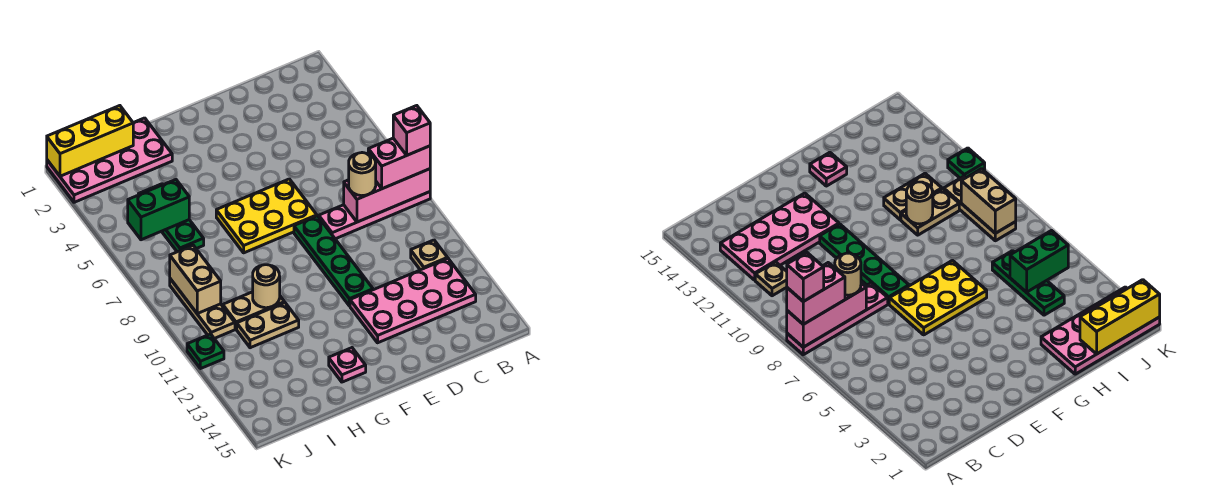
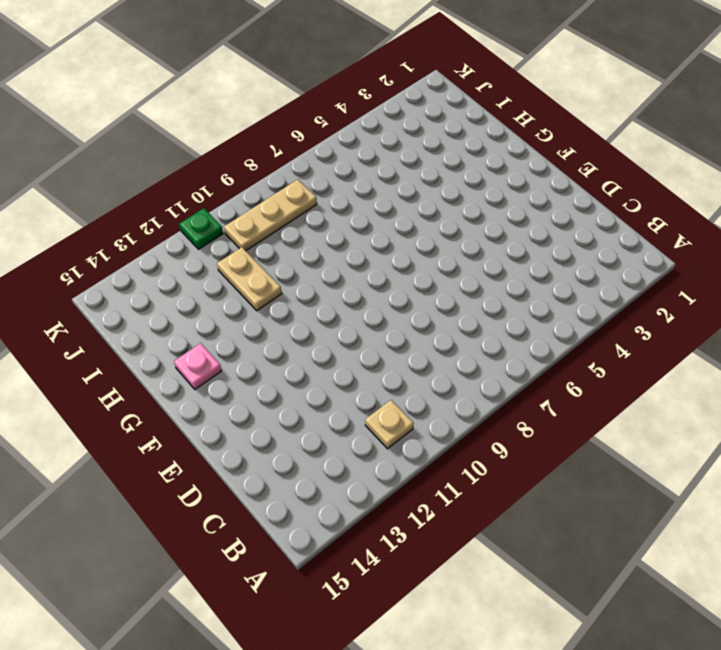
none -> pink 1x4 plate [319,192,430,239]
none -> pink 2x4 plate [350,259,476,343]
none -> yellow 2x3 plate [216,179,317,253]

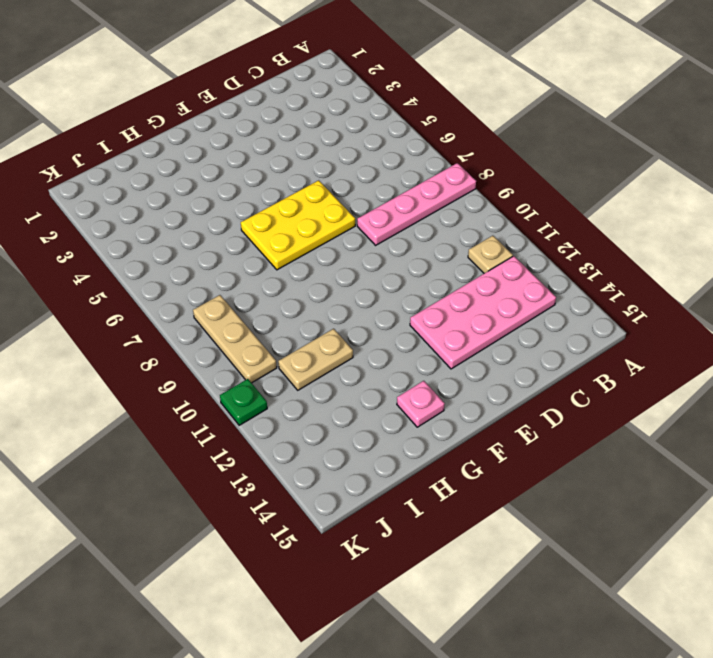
none -> green 1x4 plate [294,216,373,306]
none -> pink 2x4 plate [47,118,172,202]
none -> tan 1x2 plate [223,292,285,329]

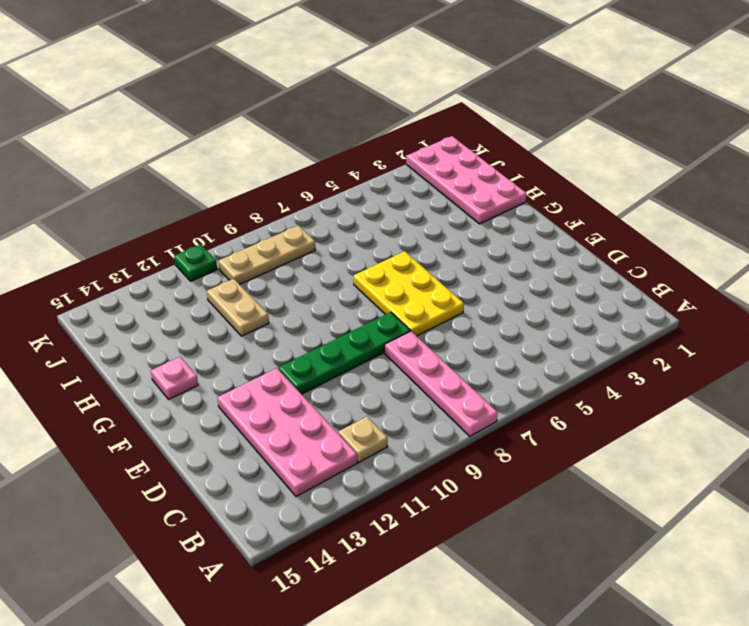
none -> tan 1x2 plate [223,292,285,329]
none -> green 1x3 plate [138,184,204,252]
none -> pink 1x3 brick [344,169,430,222]

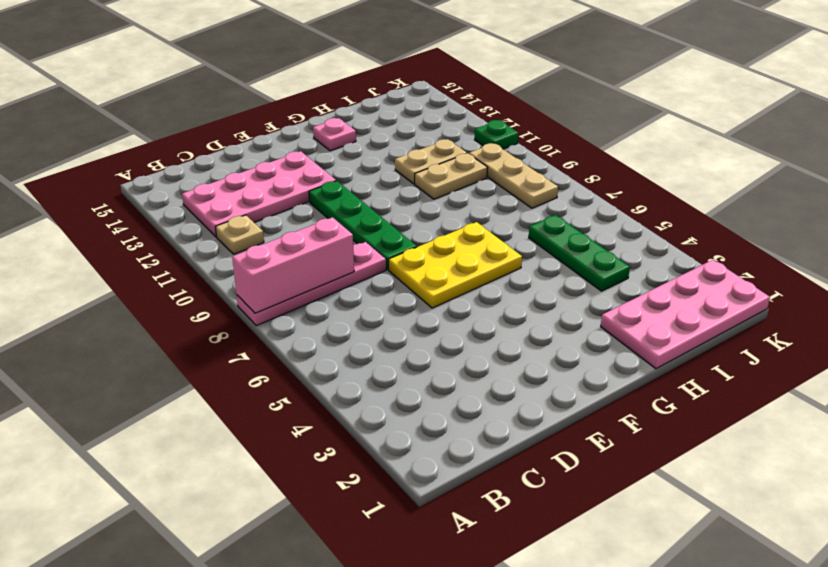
none -> tan 1x1 round brick [253,265,280,308]
none -> yellow 1x3 brick [47,106,133,176]
none -> green 1x2 brick [128,180,189,240]

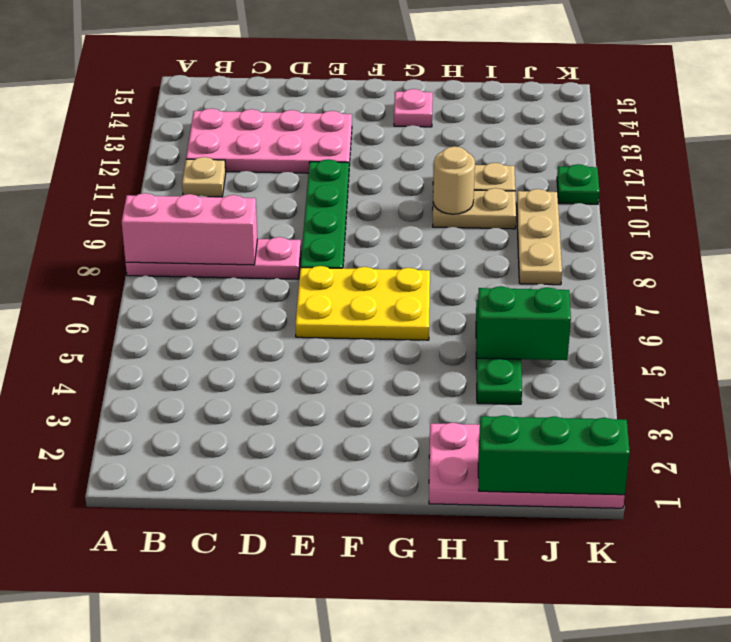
green 1x3 brick [478,415,630,495] -> yellow 1x3 brick [47,106,133,176]
none -> tan 1x2 brick [170,245,221,313]
none -> pink 1x2 brick [368,138,430,189]
none -> tan 1x1 round brick [349,153,376,196]

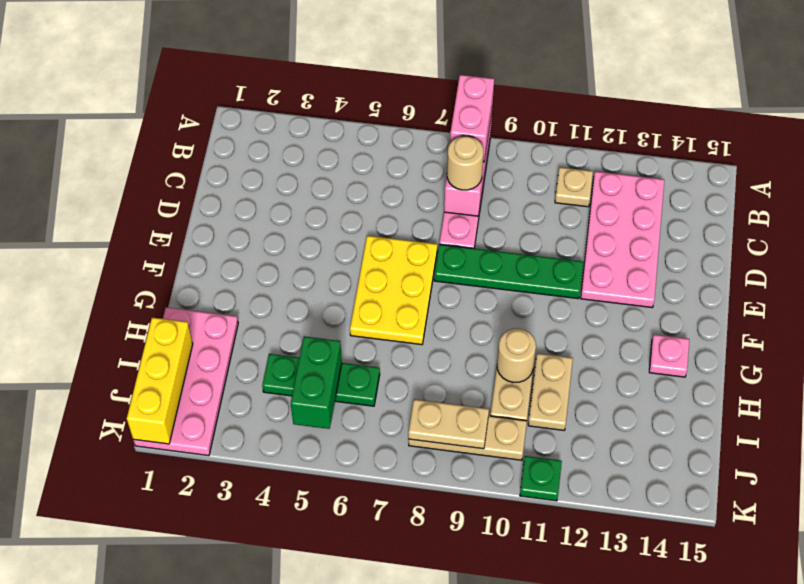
tan 1x2 plate [408,399,489,449] -> tan 1x2 brick [170,245,221,313]
none -> pink 1x1 brick [393,106,430,155]

